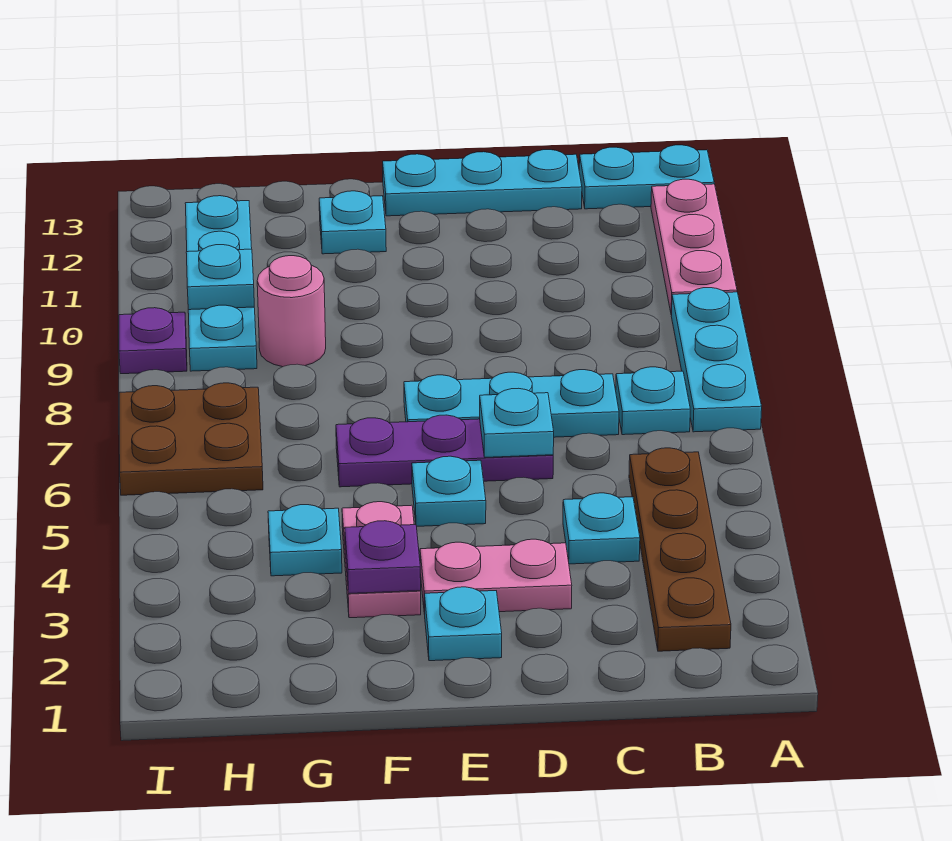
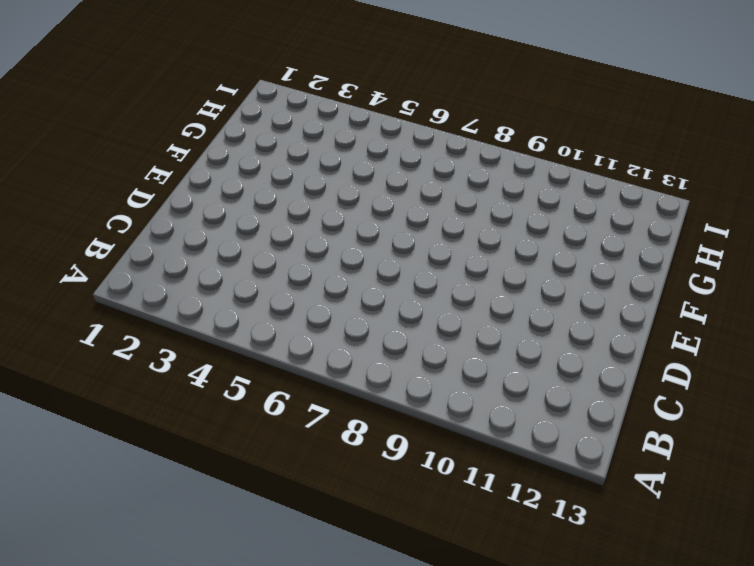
none -> cyan 1x3 plate [671,288,762,432]
none -> pink 1x3 plate [651,179,737,315]
none -> cyan 1x2 plate [579,145,714,209]

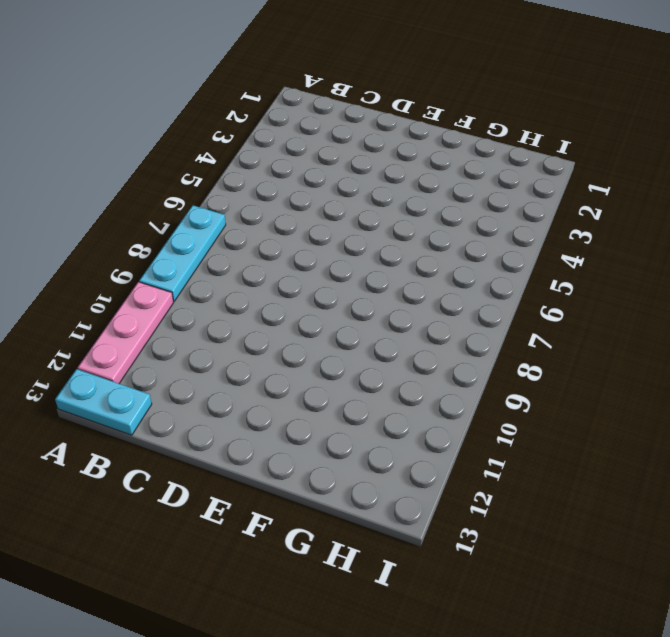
none -> brown 1x4 plate [629,448,731,651]
none -> cyan 1x1 plate [616,367,690,435]
none -> cyan 1x1 plate [563,493,640,564]

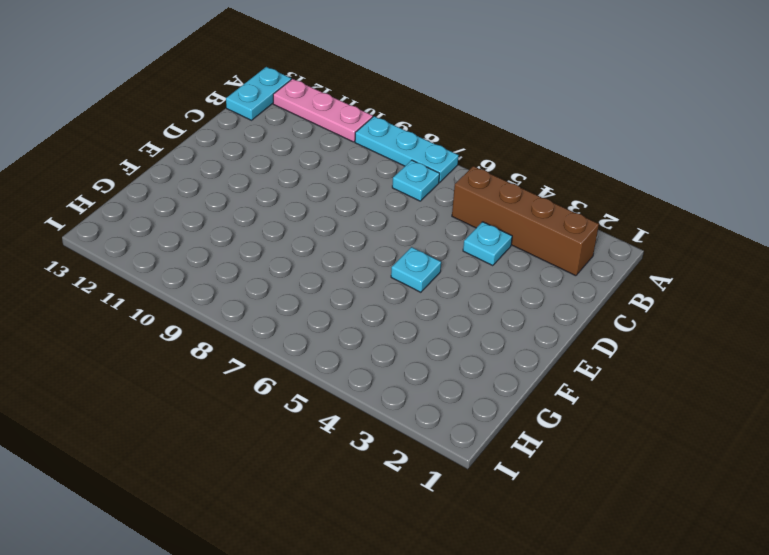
brown 1x4 brick [452,166,599,276] -> brown 1x4 plate [629,448,731,651]
none -> cyan 1x3 plate [404,370,619,437]
none -> cyan 1x3 plate [383,150,582,216]
none -> pink 1x2 plate [420,539,572,614]

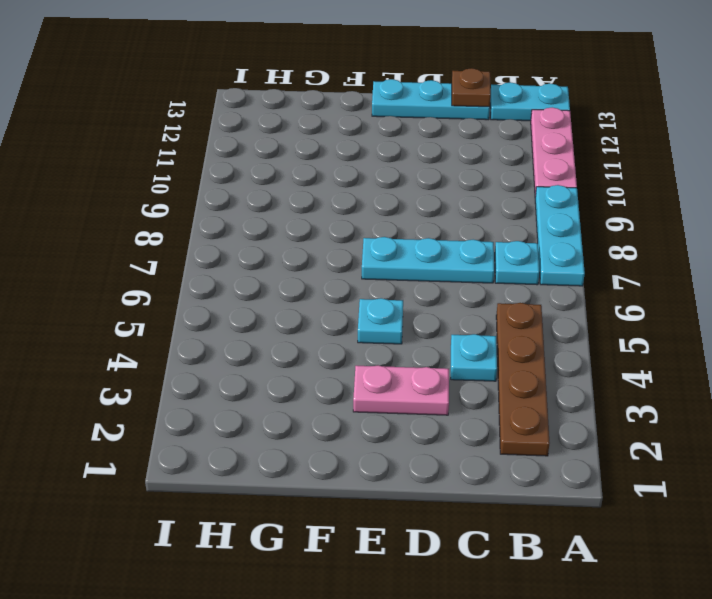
brown 1x1 plate [452,68,491,107] -> none
none -> purple 1x3 plate [336,415,553,487]
none -> cyan 1x1 plate [424,587,502,661]
none -> pink 1x2 plate [342,502,421,618]

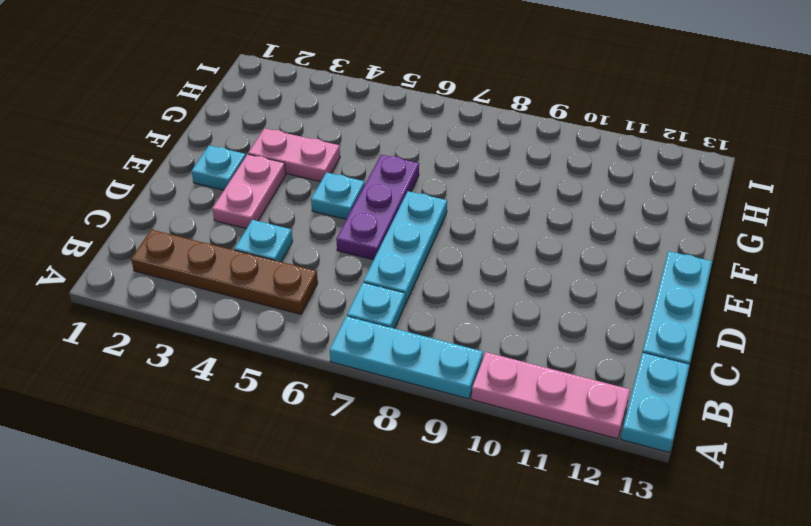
none -> cyan 1x1 plate [319,191,386,254]
none -> cyan 1x1 plate [268,505,342,576]
none -> pink 1x1 round brick [257,256,326,367]

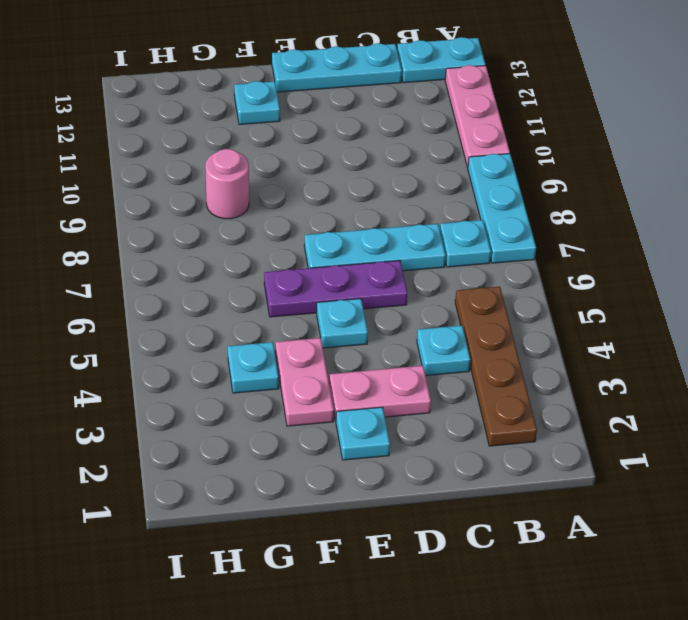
none -> brown 2x2 plate [119,383,263,495]
none -> cyan 1x4 plate [185,196,257,371]
none -> purple 1x1 plate [119,308,187,374]

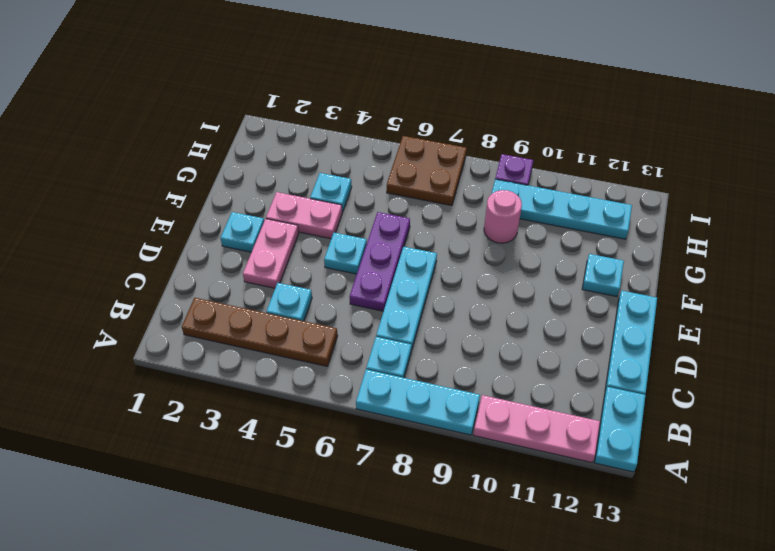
none -> cyan 1x1 plate [480,388,554,457]
none -> purple 1x1 plate [345,521,421,594]
none -> cyan 1x1 plate [186,245,254,310]

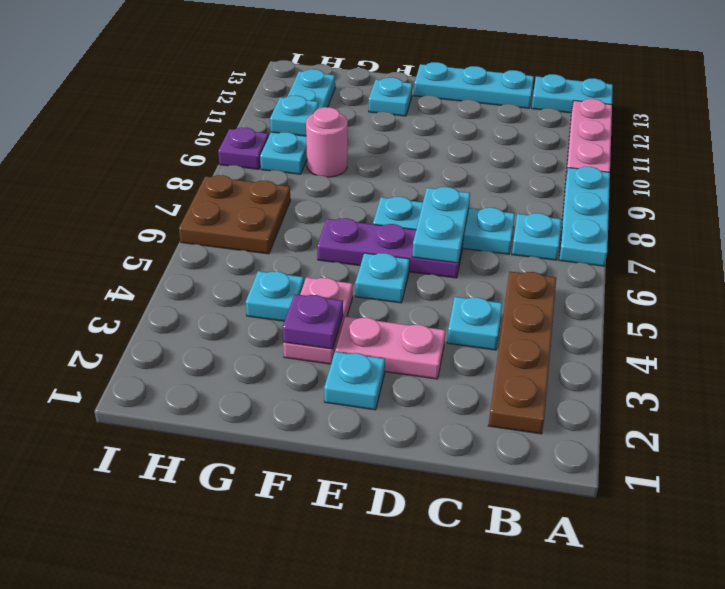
cyan 1x2 plate [412,187,470,263] -> cyan 1x1 plate [480,388,554,457]

